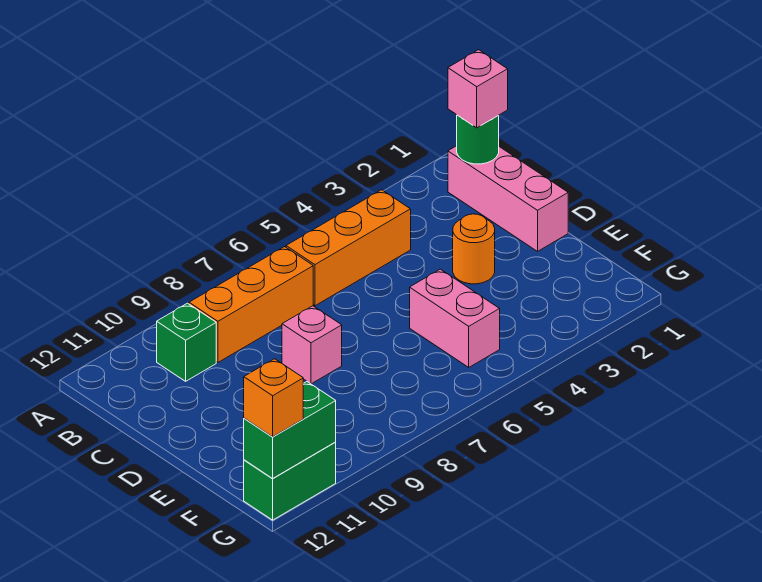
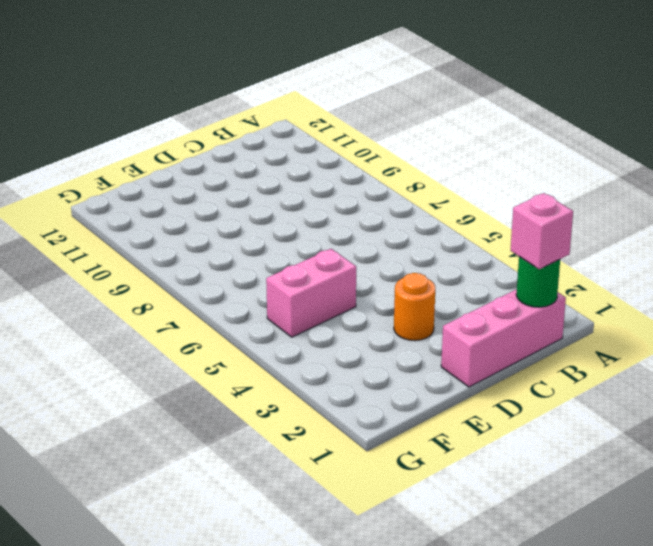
none -> orange 1x3 brick [286,190,411,306]
none -> orange 1x3 brick [189,247,313,362]
none -> green 1x1 brick [157,303,216,381]

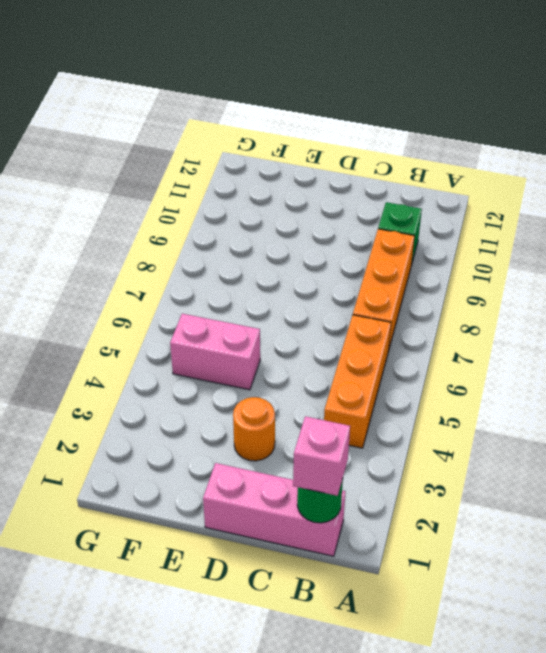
none -> pink 1x1 brick [282,306,342,384]
none -> green 1x2 brick [244,442,336,520]
none -> green 1x2 brick [244,382,336,479]

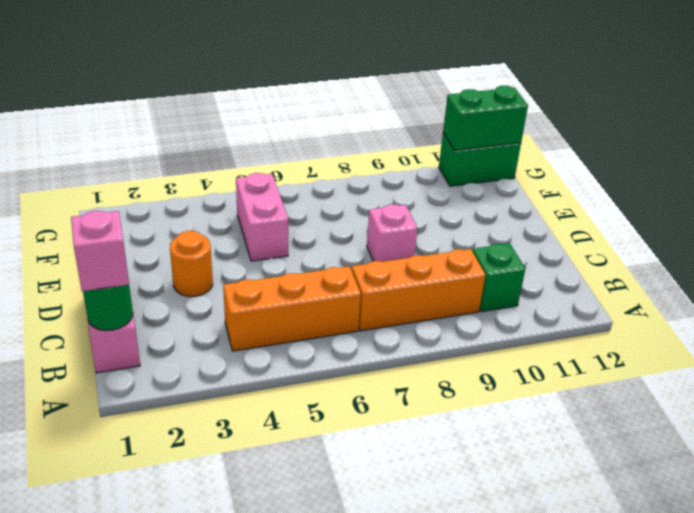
none -> orange 1x1 brick [244,359,303,437]

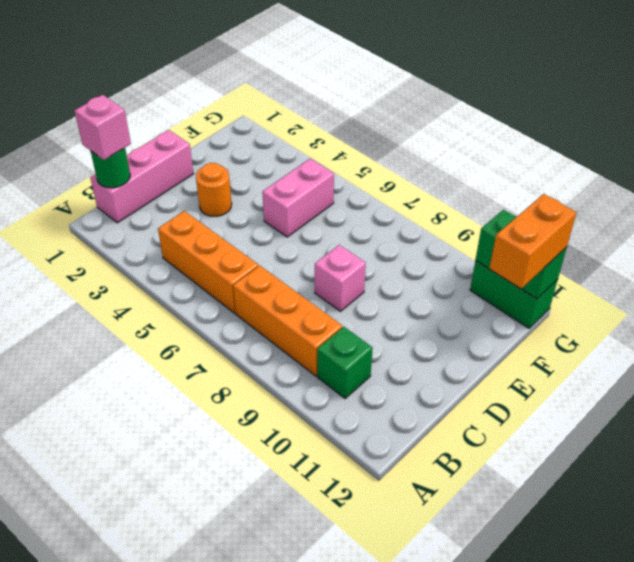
orange 1x2 brick [489,194,577,289] -> orange 1x1 brick [244,359,303,437]

